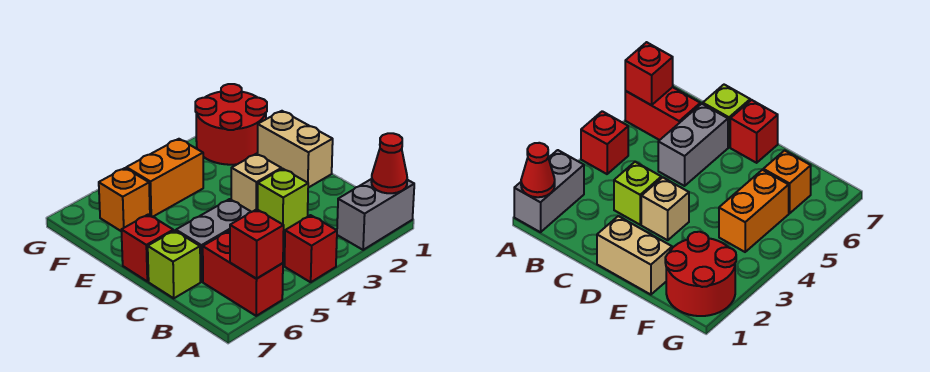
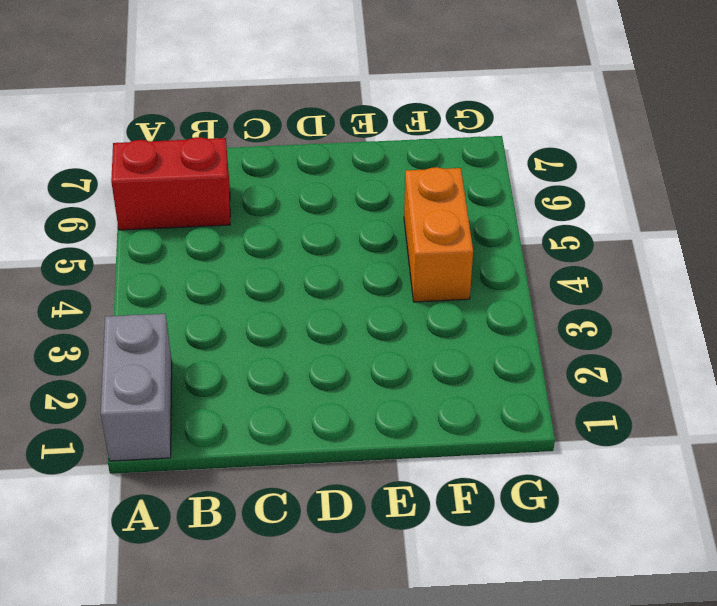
none -> red 1x1 brick [285,215,337,282]
none -> lime 1x1 brick [258,169,308,233]
none -> grey 1x2 brick [176,199,251,282]

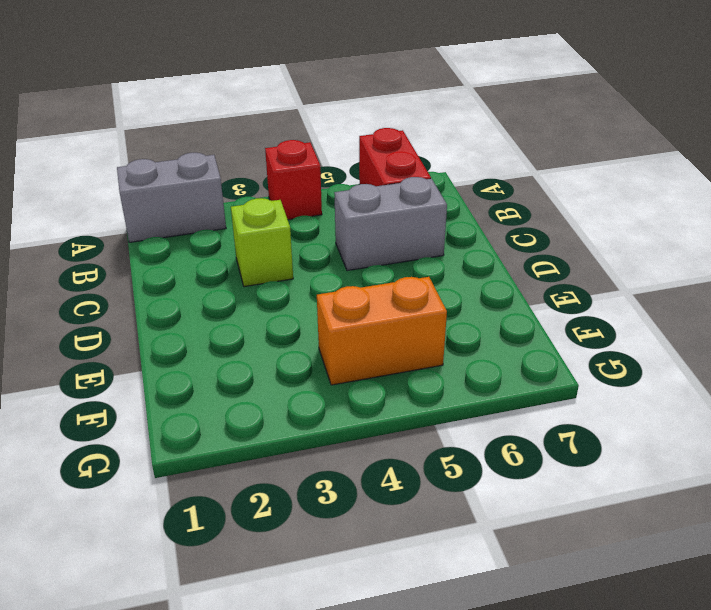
none -> lime 1x1 brick [148,231,200,298]
none -> tan 1x2 brick [257,111,333,188]
none -> tan 1x1 brick [231,154,282,212]

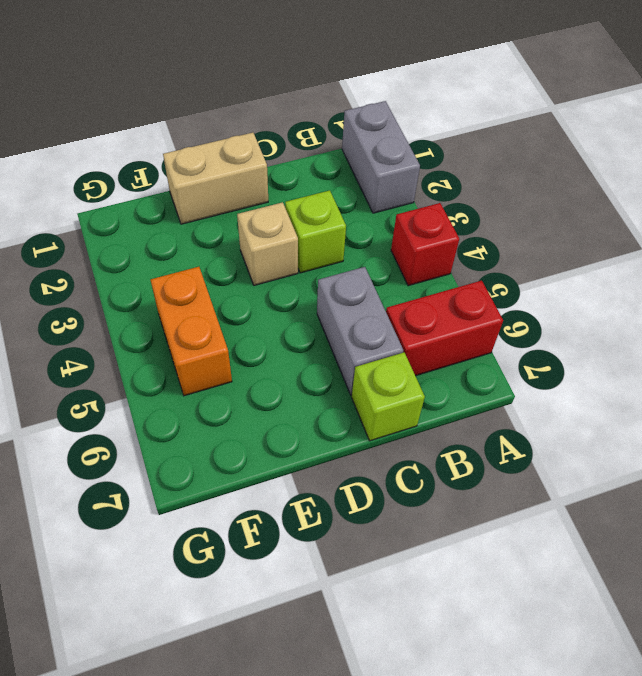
none -> red 1x1 brick [121,214,173,281]
none -> red 2x2 round brick [195,84,267,165]
none -> orange 1x1 brick [99,168,150,231]

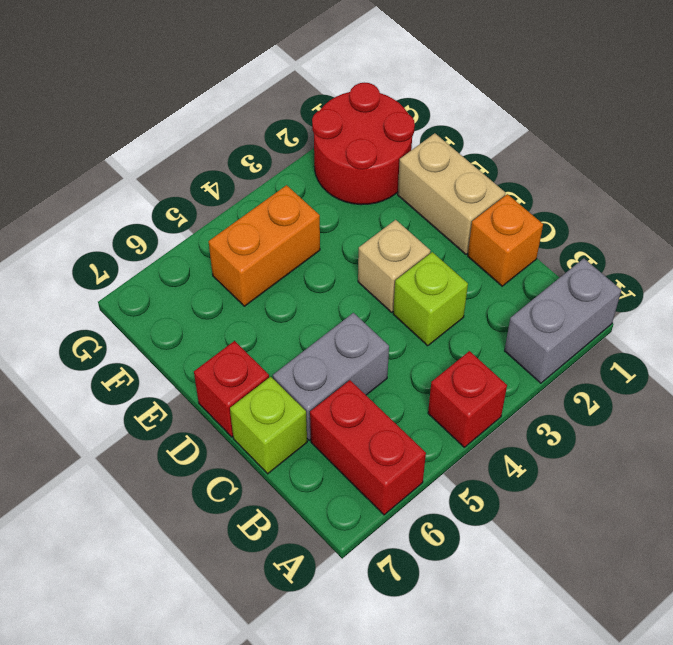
orange 1x1 brick [468,194,543,286] -> orange 1x1 brick moved to [99,168,150,231]
none -> red 1x1 cone [371,133,407,193]
none -> red 1x1 brick [230,209,284,279]

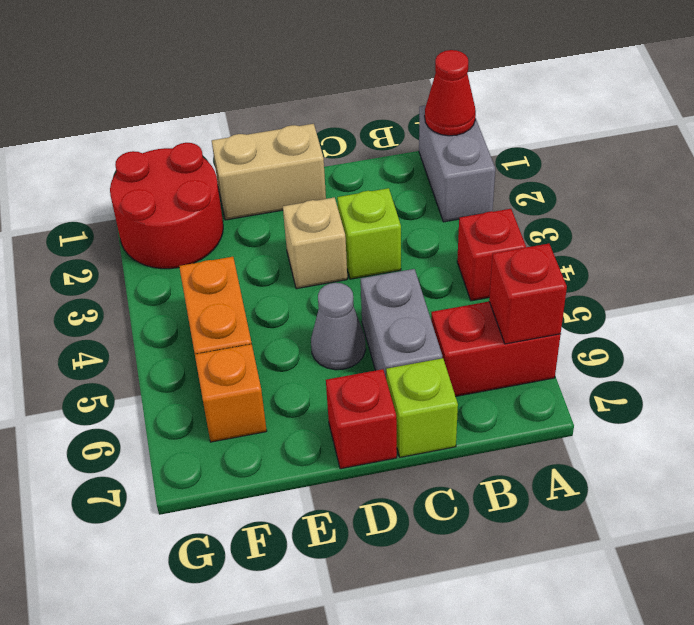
grey 1x1 cone [311,283,366,370] -> none

